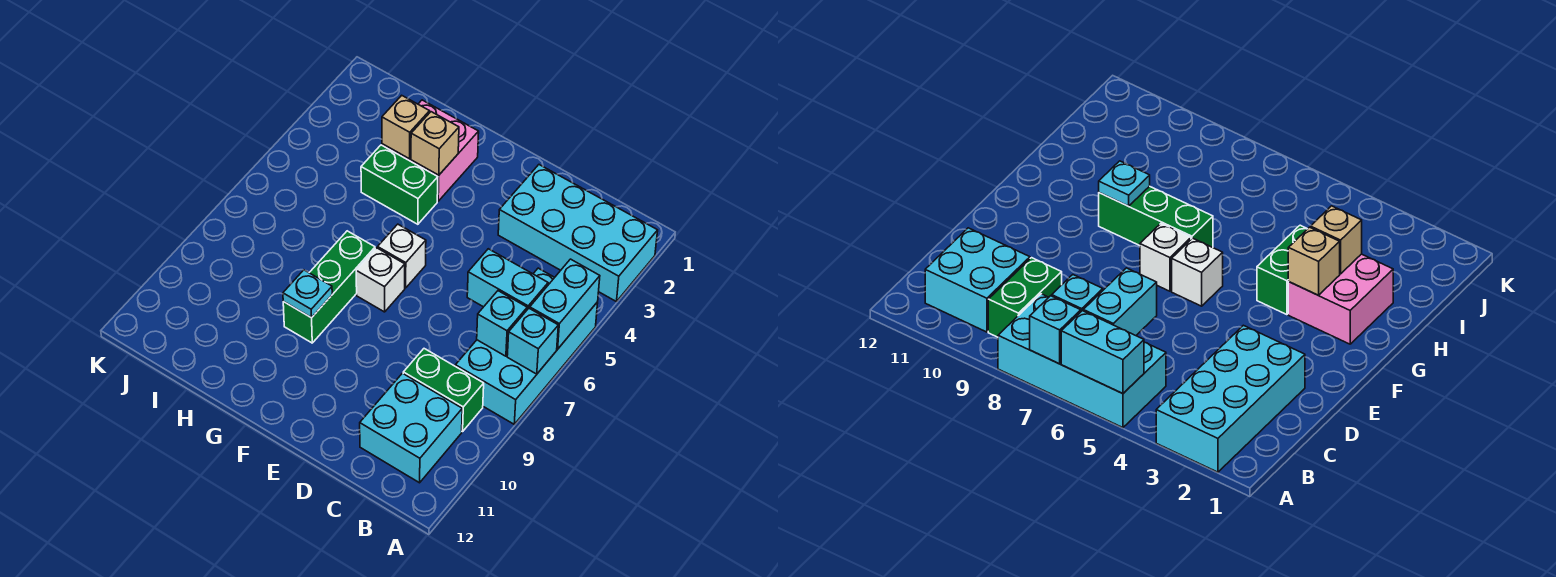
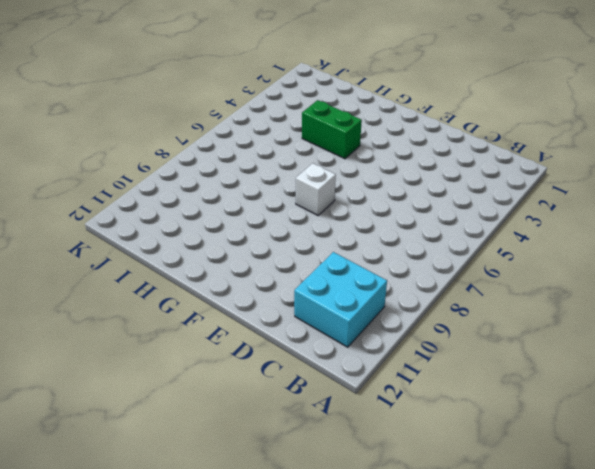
none -> cyan 2x4 brick [498,165,658,302]
none -> cyan 2x4 brick [455,268,598,424]
none -> green 1x2 brick [403,349,484,432]

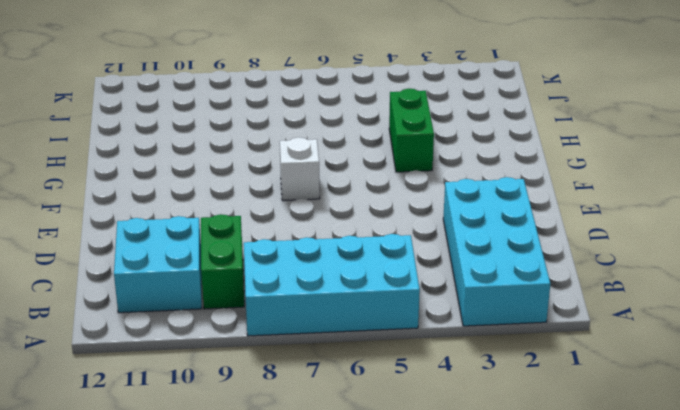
none -> white 1x1 brick [378,224,426,288]
none -> pink 2x2 brick [382,100,479,201]
none -> green 1x3 brick [283,231,375,343]

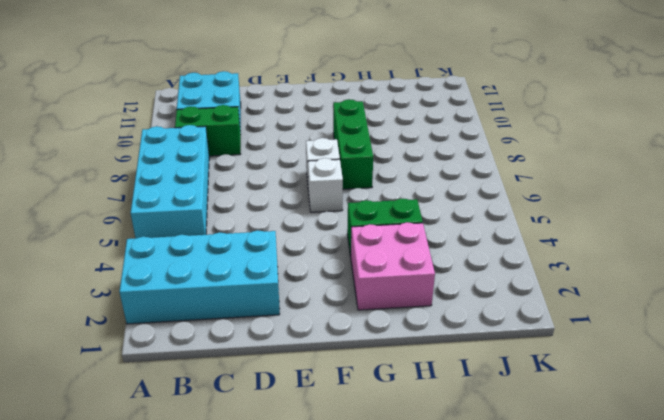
none -> cyan 1x2 brick [530,259,600,349]
none -> cyan 1x1 brick [507,308,558,374]
none -> cyan 1x2 brick [467,249,548,310]

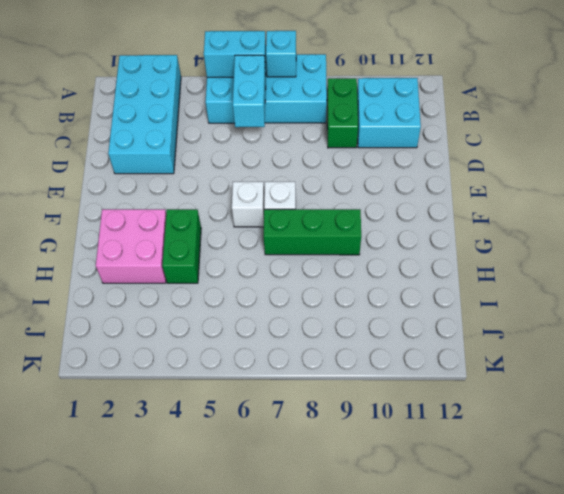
none -> cyan 1x1 brick [477,291,527,356]
none -> tan 1x1 brick [411,112,459,175]
none -> cyan 1x1 plate [283,270,332,318]

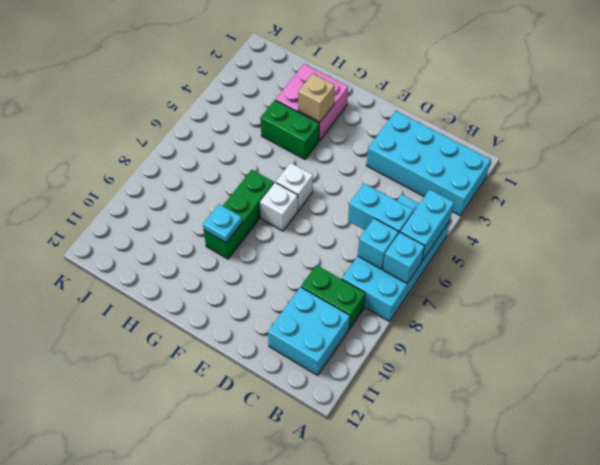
none -> tan 1x1 brick [382,95,430,159]

